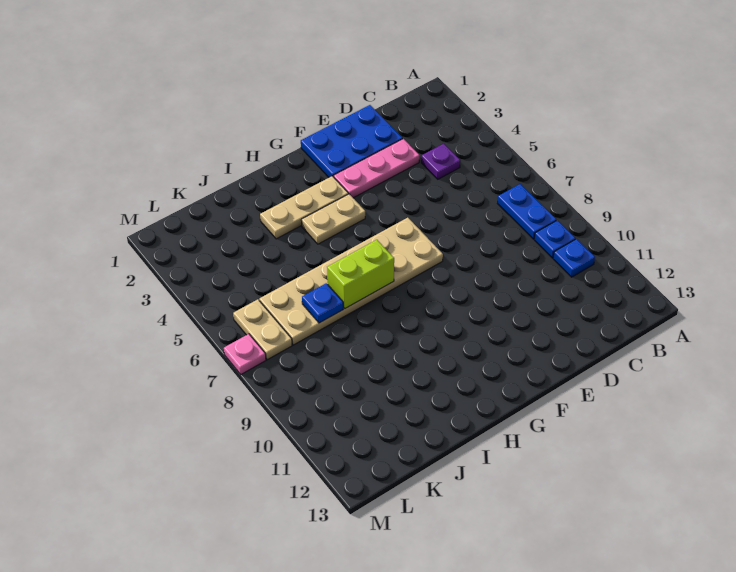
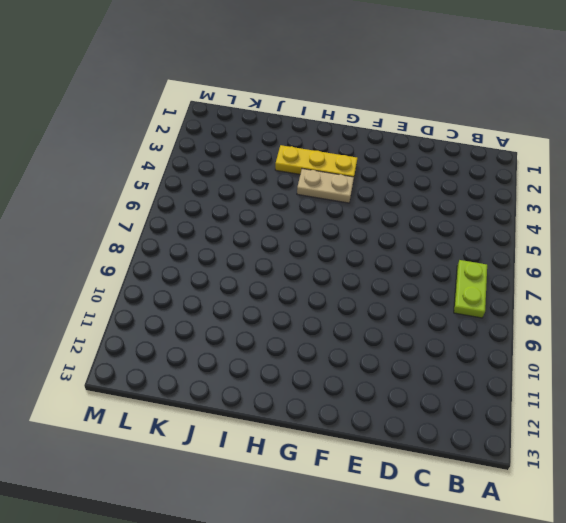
lime 1x2 plate [454,260,487,318] -> blue 1x2 plate [498,184,556,239]
yellow 1x3 plate [275,145,357,177] -> tan 1x3 plate [260,176,348,239]
none -> blue 1x1 plate [534,220,576,258]
none -> blue 1x1 plate [553,239,595,277]
none -> purple 1x1 plate [421,144,460,179]

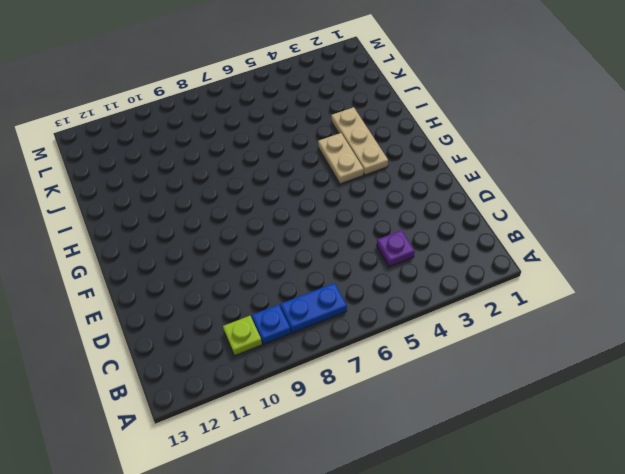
lime 1x1 plate [223,316,262,356] -> blue 1x1 plate [553,239,595,277]
none -> blue 2x3 plate [301,105,403,177]
none -> pink 1x3 plate [334,139,420,198]
none -> tan 2x6 plate [259,218,443,345]

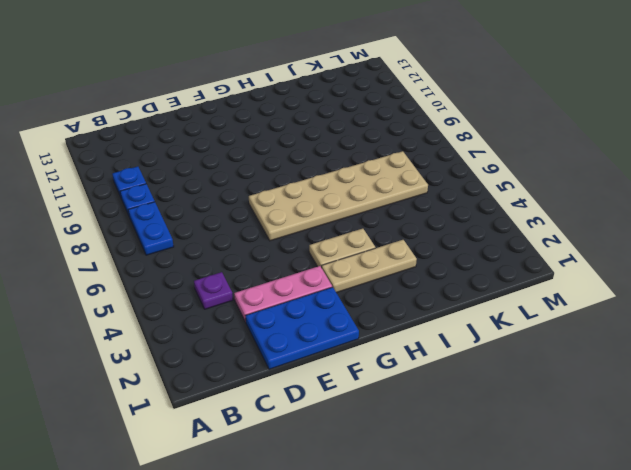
none -> tan 1x2 plate [233,299,292,360]
none -> pink 1x1 plate [224,334,266,374]
none -> lime 1x2 brick [327,240,394,308]

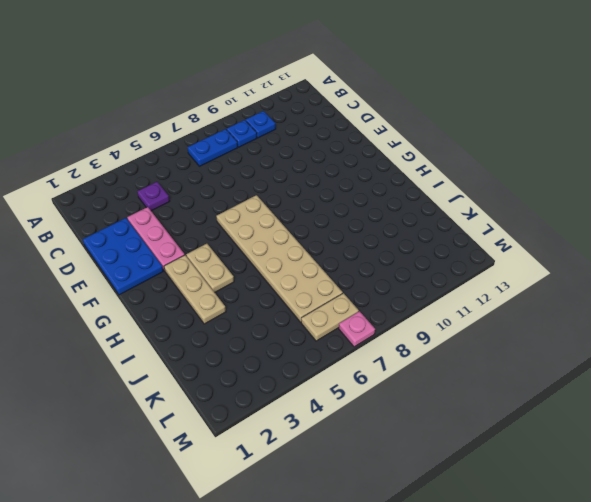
none -> lime 1x2 brick [327,240,394,308]
none -> blue 1x1 plate [302,283,343,323]

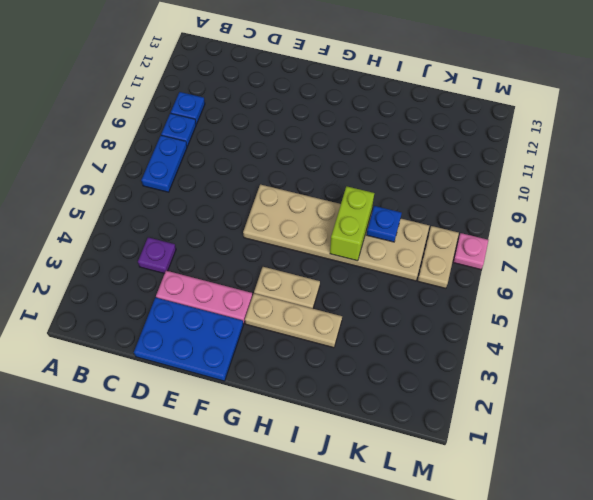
lime 1x2 brick [330,186,374,261] -> lime 1x2 brick turned to [327,240,394,308]

